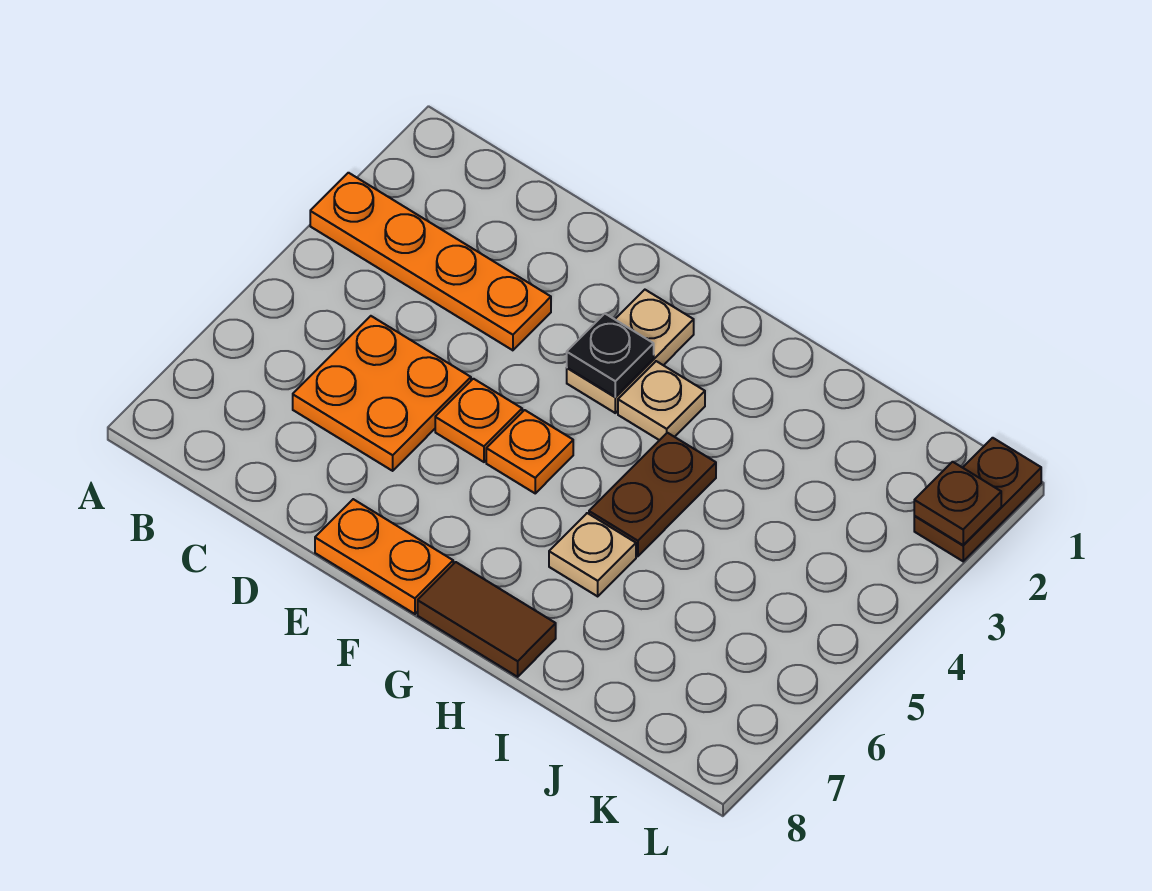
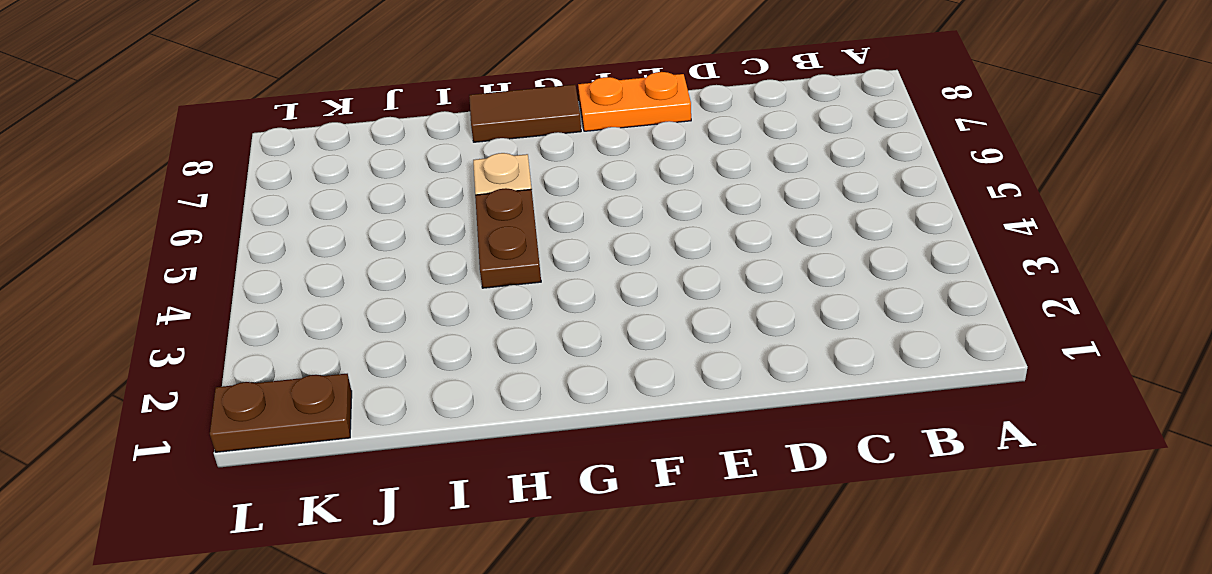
brown 1x2 plate [210,374,352,452] -> brown 1x2 plate turned to [914,438,1041,561]
none -> orange 1x4 plate [310,173,551,350]
none -> orange 2x2 plate [293,316,471,471]
none -> orange 1x1 plate [435,379,522,462]

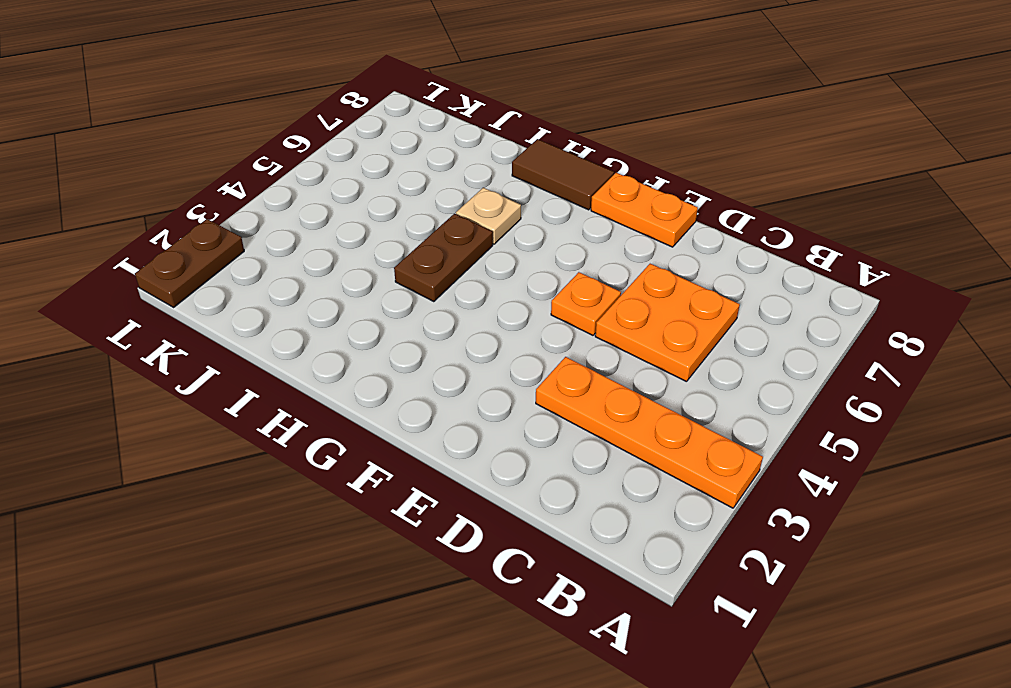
none -> tan 1x2 plate [567,290,694,413]
none -> orange 1x1 plate [486,410,573,493]
none -> tan 1x1 plate [618,361,705,440]

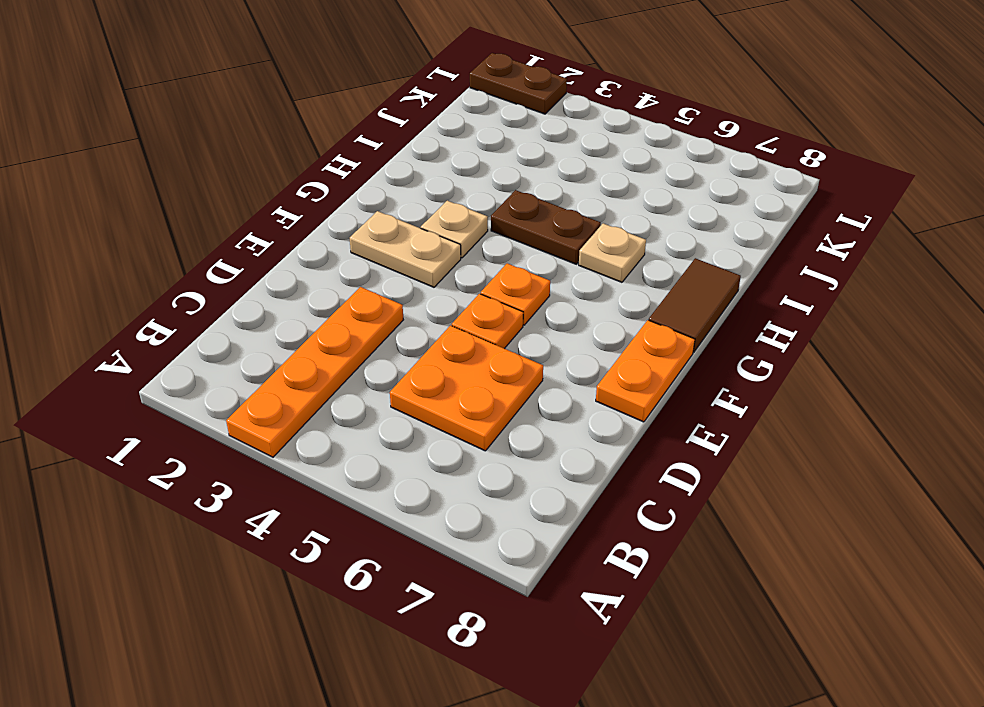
none -> black 1x1 plate [567,314,654,397]
none -> brown 1x1 plate [914,462,1001,545]

